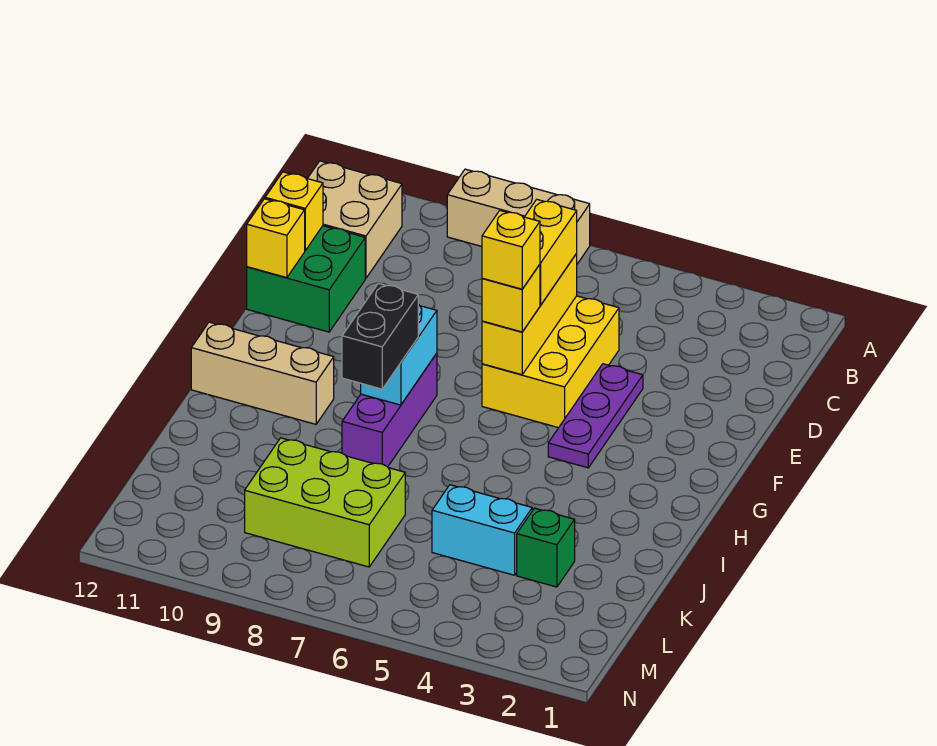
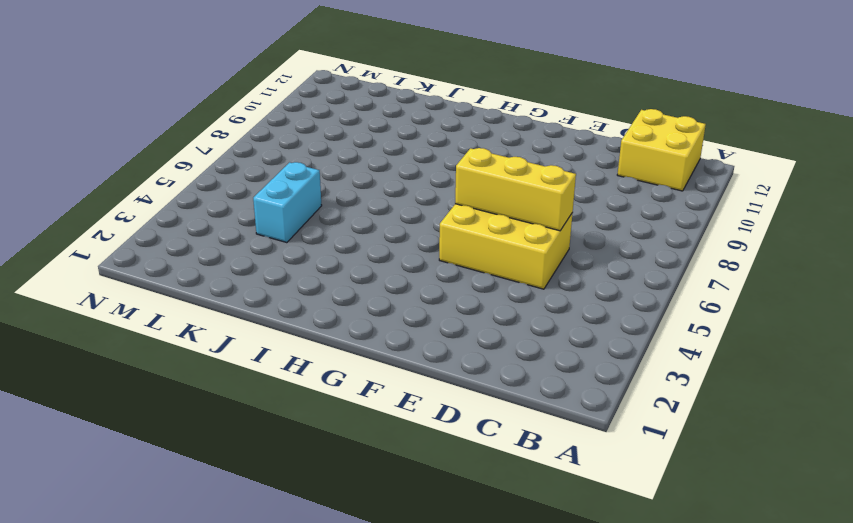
yellow 2x2 brick [617,109,706,191] -> tan 2x2 brick [307,161,402,278]
none -> tan 1x3 brick [447,169,590,264]
none -> green 2x2 brick [247,226,365,332]
none -> purple 1x3 plate [548,364,643,468]

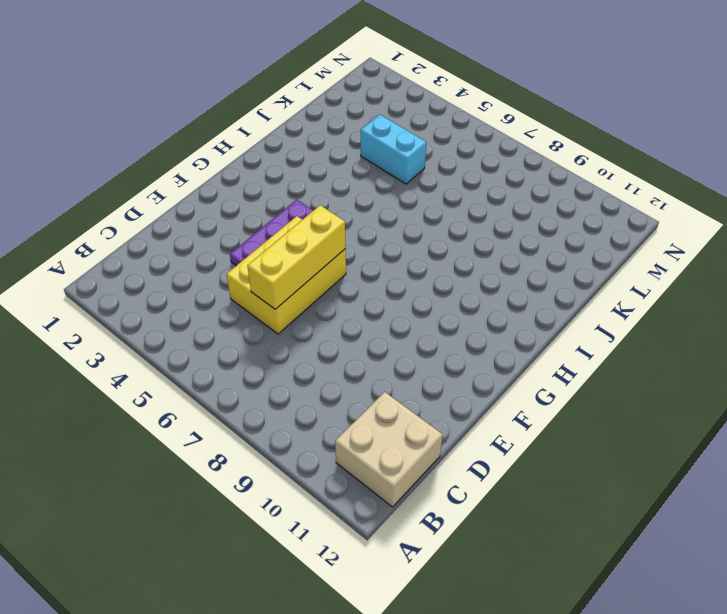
none -> tan 1x3 brick [447,169,590,264]
none -> green 2x2 brick [247,226,365,332]
none -> purple 1x3 brick [342,353,437,467]

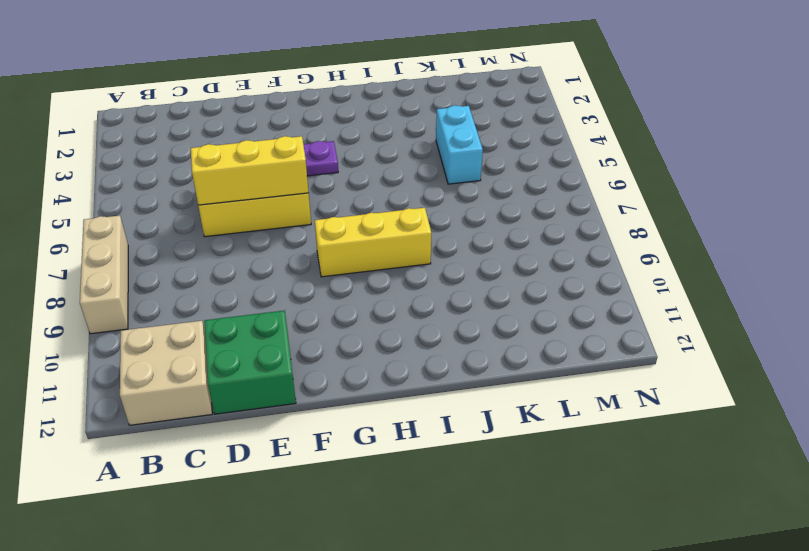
yellow 1x3 brick [315,208,431,277] -> purple 1x3 brick [342,353,437,467]
none -> tan 1x3 brick [191,322,334,424]
none -> green 1x1 brick [517,508,575,587]
none -> lime 2x3 brick [245,438,405,567]

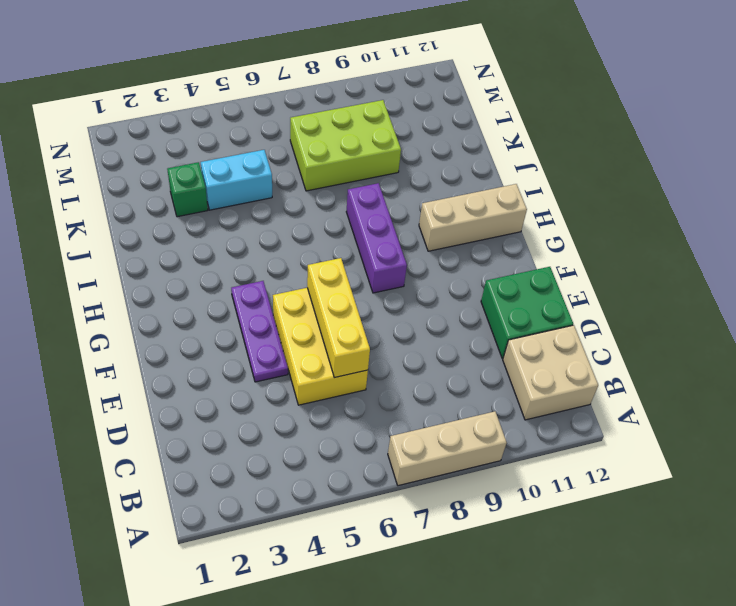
none -> yellow 1x1 brick [265,172,323,250]
none -> yellow 1x1 brick [247,199,305,278]
none -> cyan 1x2 brick [361,305,437,405]

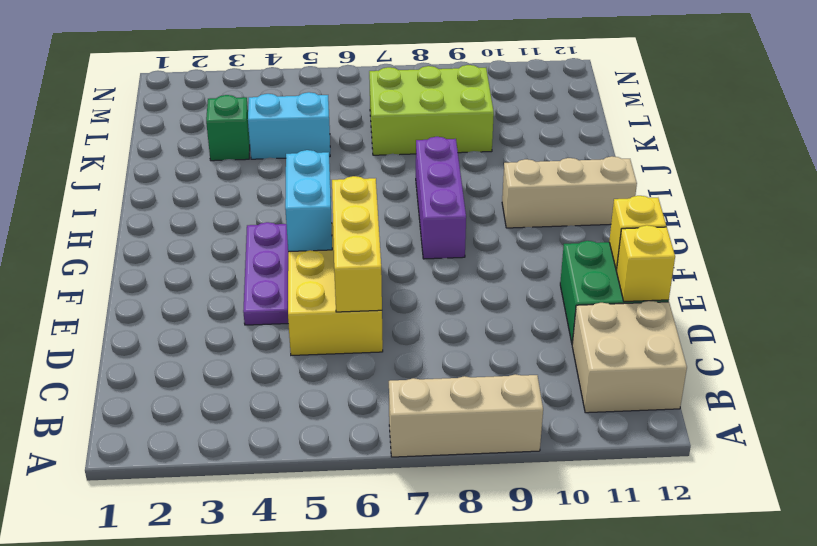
cyan 1x2 brick [285,150,332,252] -> cyan 1x2 brick moved to [361,305,437,405]
none -> yellow 1x2 brick [525,199,577,305]
none -> yellow 1x1 brick [482,264,540,332]
none -> black 1x2 brick [342,283,418,389]

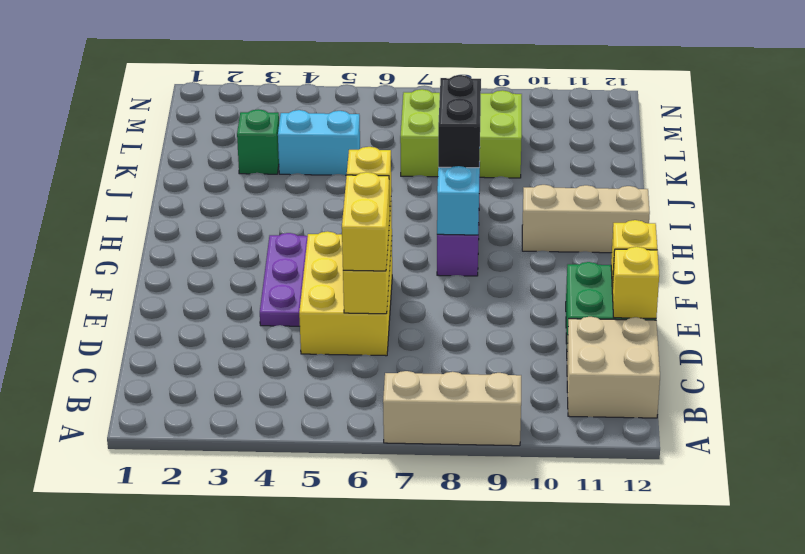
none -> yellow 1x1 brick [482,211,540,289]

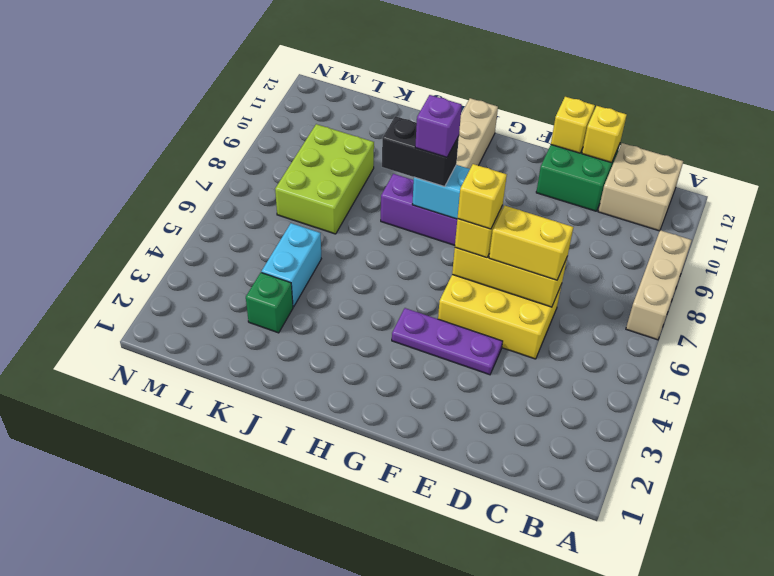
purple 1x1 brick [415,95,462,157] -> none

